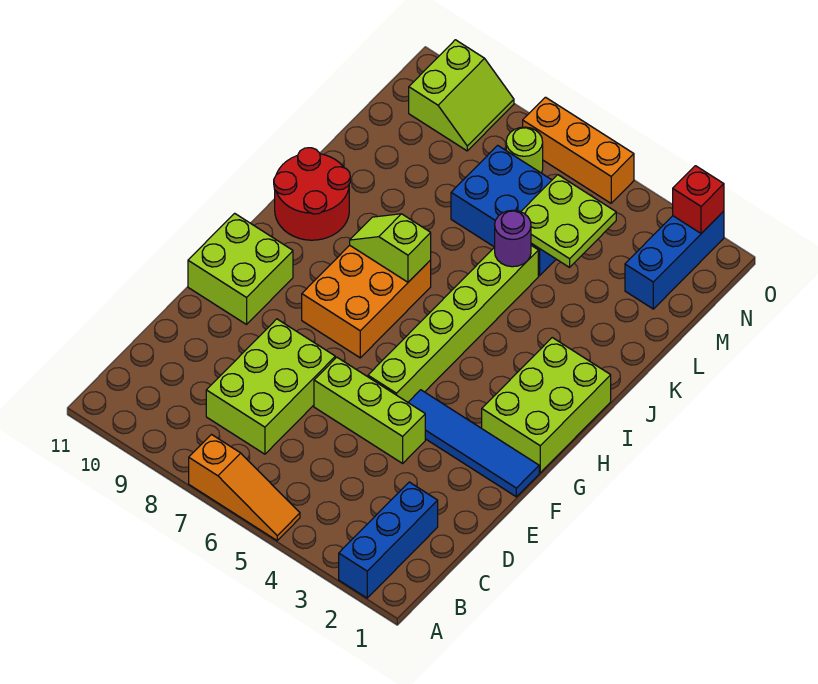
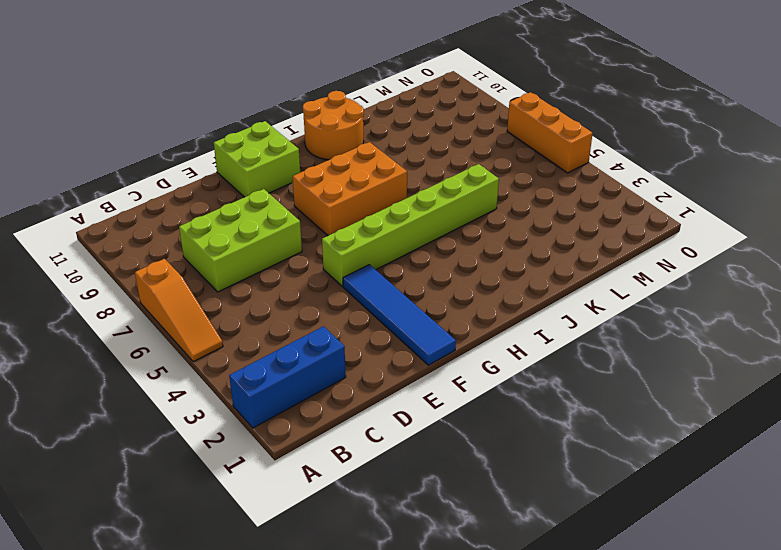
orange 2x2 round brick [303,91,364,160] -> red 2x2 round brick [274,148,350,240]
none -> lime 1x3 brick [314,357,425,463]
none -> lime 2x3 brick [482,338,611,473]
none -> blue 2x3 brick [451,145,556,276]

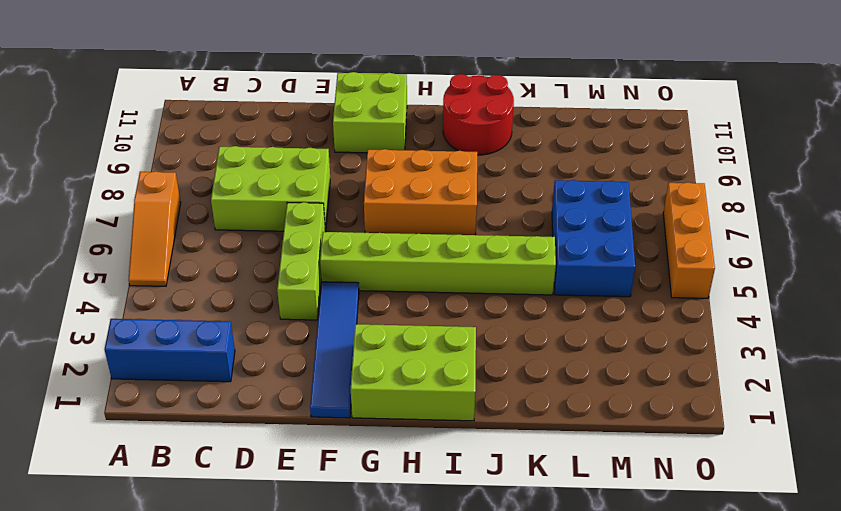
none -> blue 1x3 brick [625,211,724,309]
none -> lime 1x1 round brick [506,127,543,173]
none -> lime 2x2 slope [409,40,514,151]

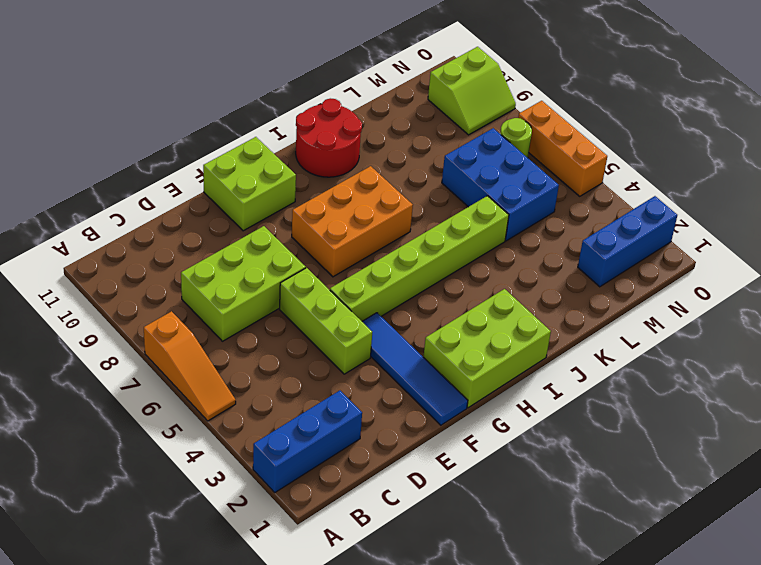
none -> lime 1x2 slope [350,214,431,282]
none -> purple 1x1 round brick [495,210,531,267]
none -> lime 2x2 plate [521,175,616,267]

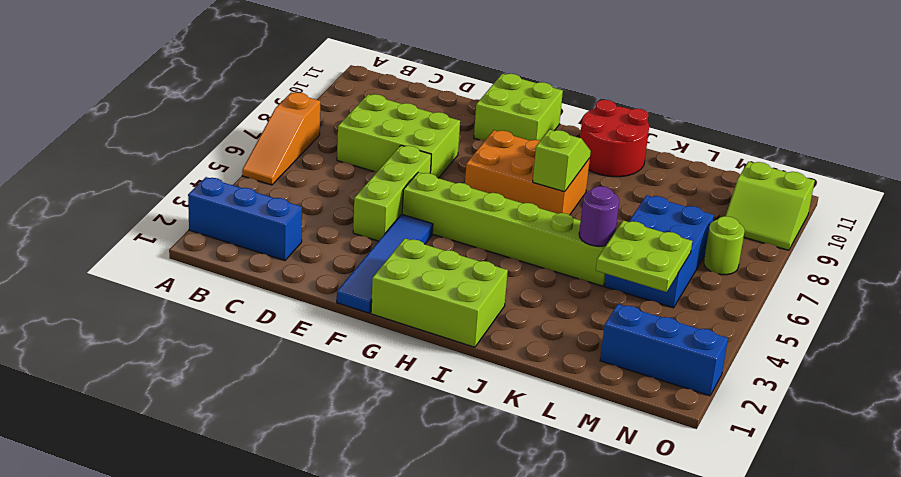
none -> orange 1x3 brick [523,97,634,203]
none -> red 1x1 brick [673,166,724,233]

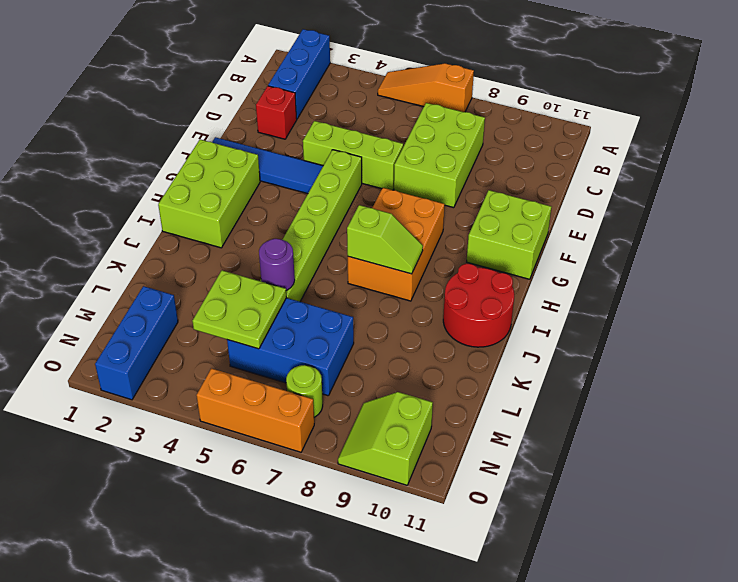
red 1x1 brick [256,86,297,139] -> red 1x1 brick moved to [673,166,724,233]

